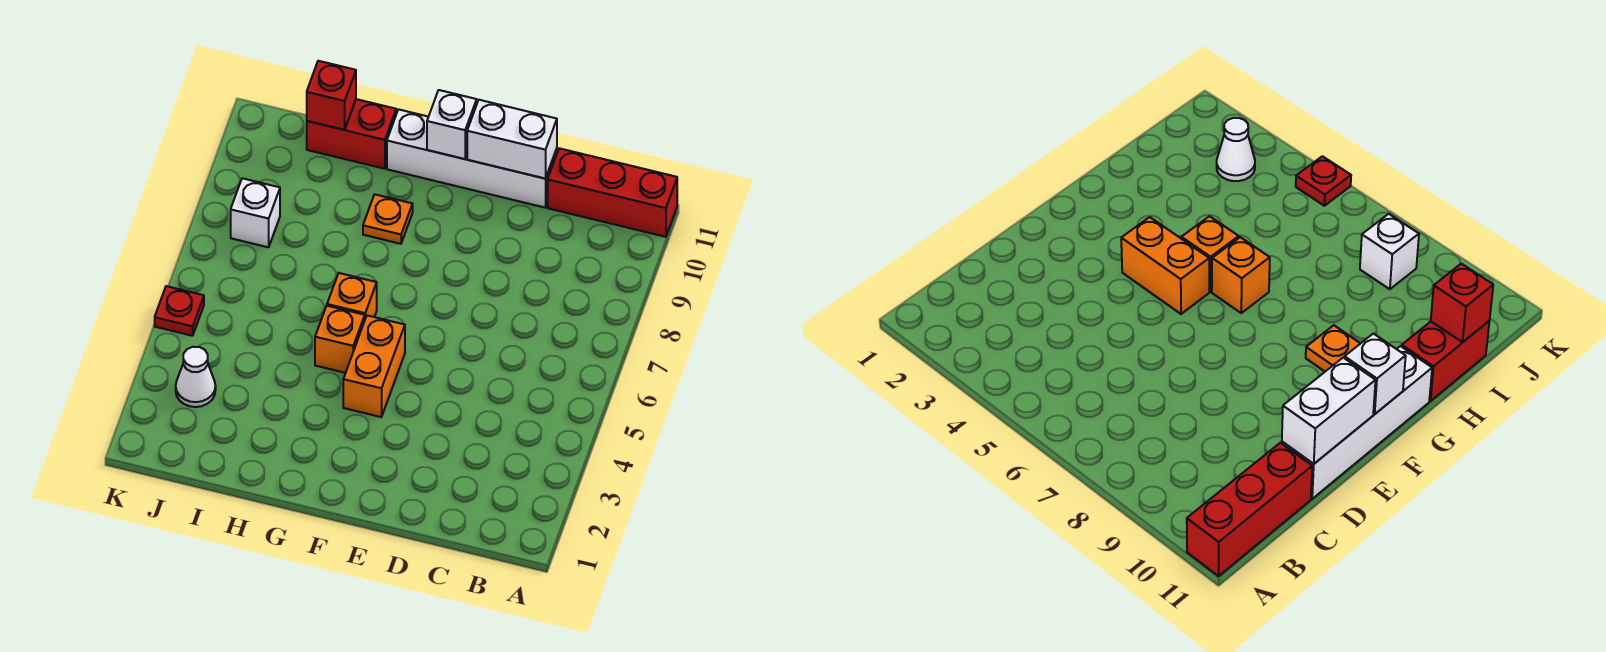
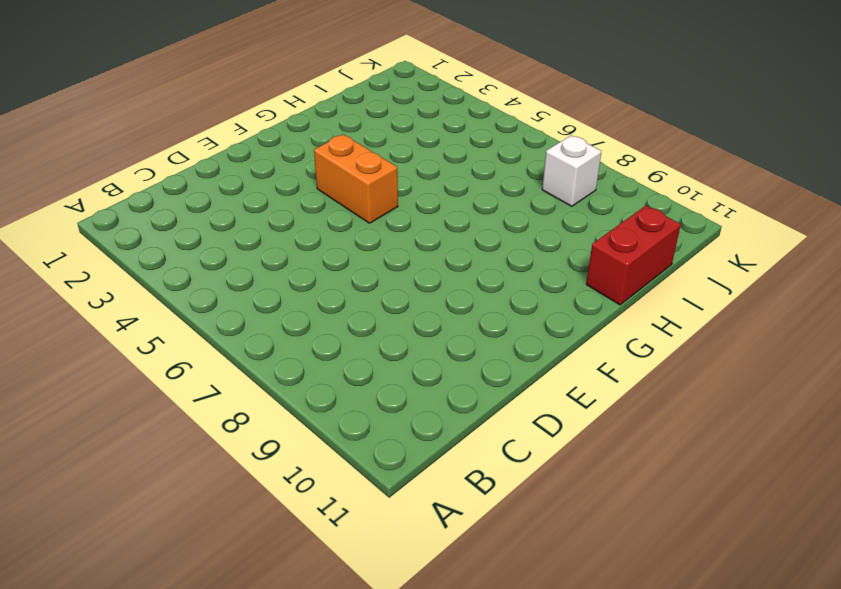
none -> red 1x3 brick [548,148,677,237]
none -> white 1x4 brick [387,109,557,208]
none -> orange 1x1 brick [315,306,365,373]

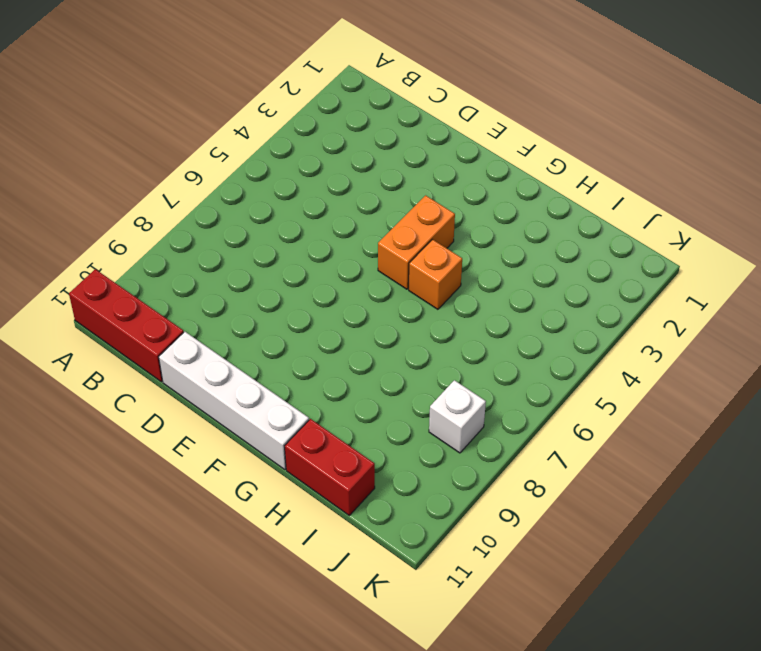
none -> orange 1x1 brick [327,273,377,318]
none -> orange 1x1 plate [363,194,413,244]
none -> white 1x1 cone [176,347,216,407]

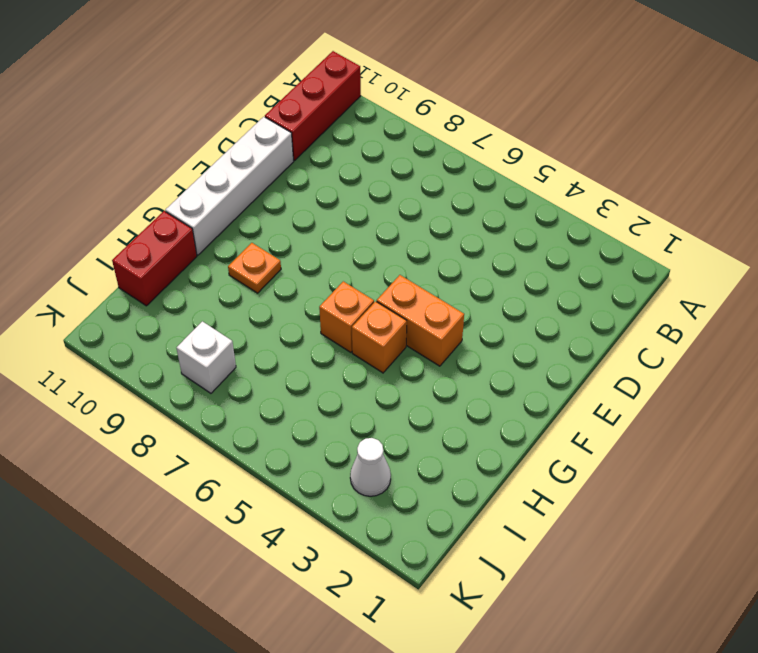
none -> red 1x1 plate [155,286,204,336]
none -> white 1x2 brick [467,100,557,179]
none -> white 1x1 brick [427,90,477,159]

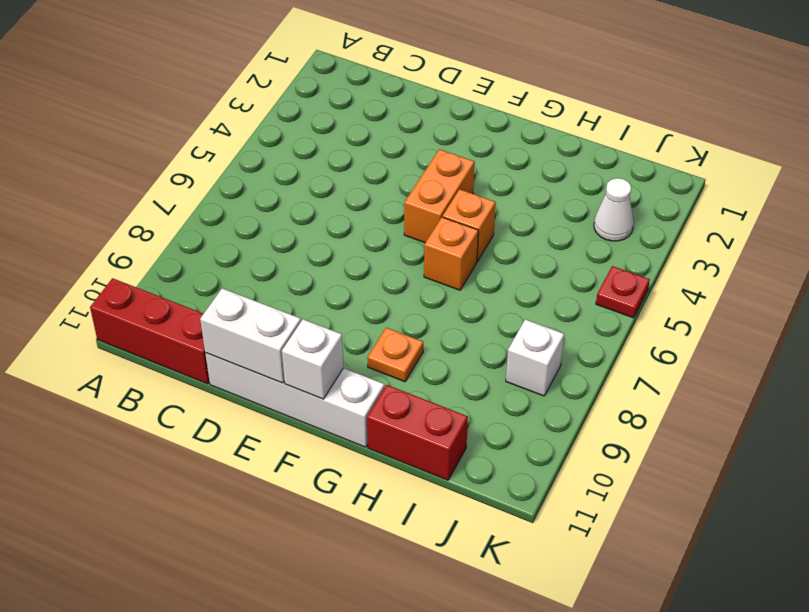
none -> red 1x1 brick [307,61,356,130]

